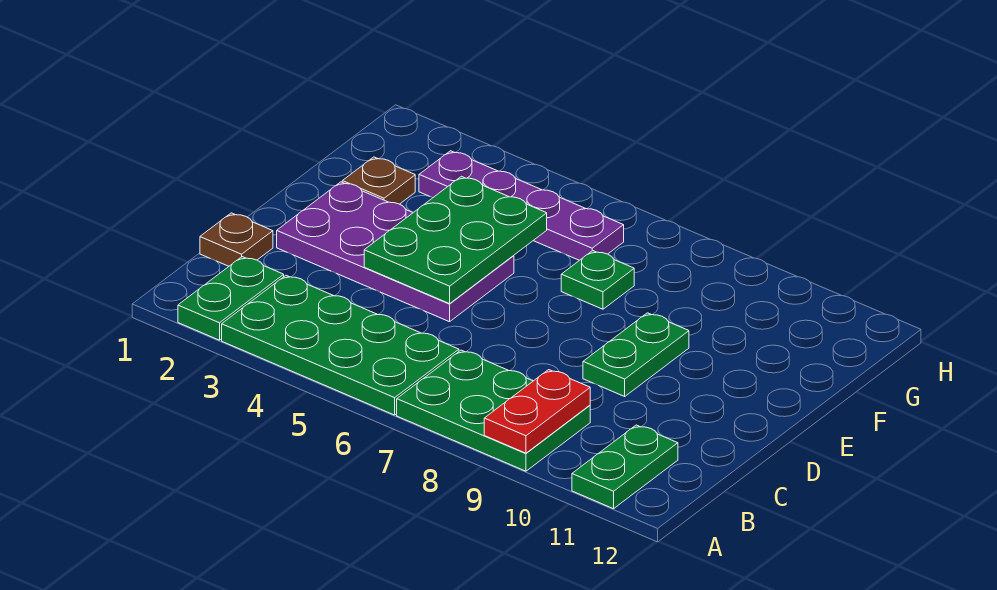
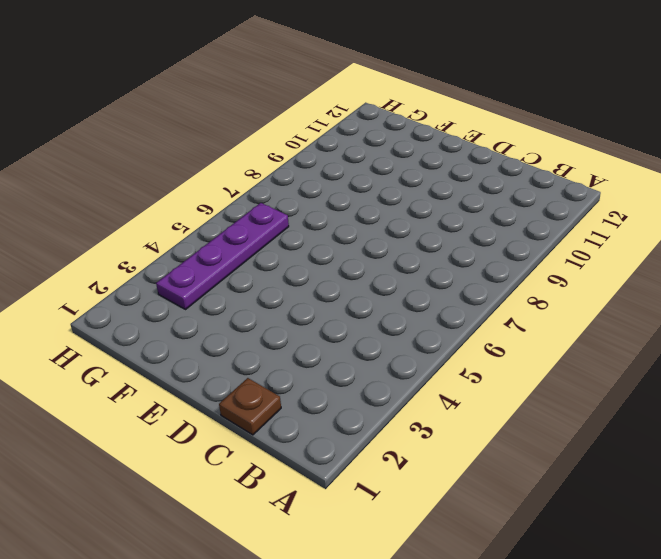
none -> green 1x2 plate [178,257,284,340]
none -> green 2x4 plate [222,275,459,415]
none -> green 2x3 plate [397,350,590,471]

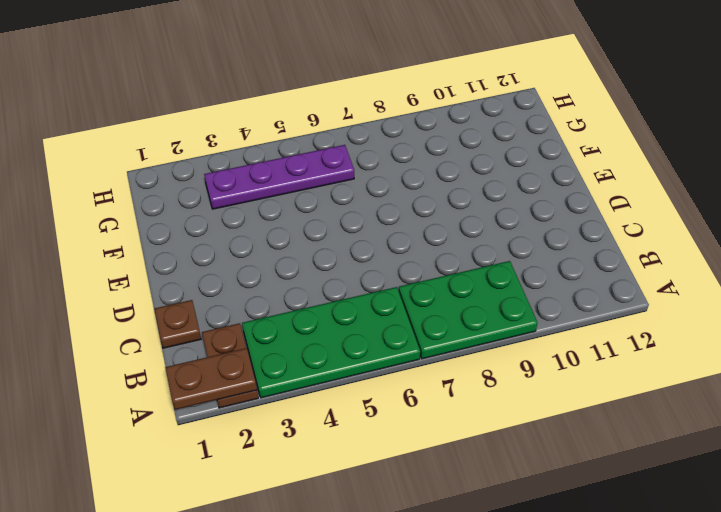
brown 1x2 plate [165,348,257,410] -> none
brown 1x2 plate [202,323,258,408] -> green 1x2 plate [178,257,284,340]
none -> green 1x2 plate [572,425,678,509]
none -> purple 2x4 plate [277,182,514,322]
none -> green 1x2 plate [583,313,689,396]

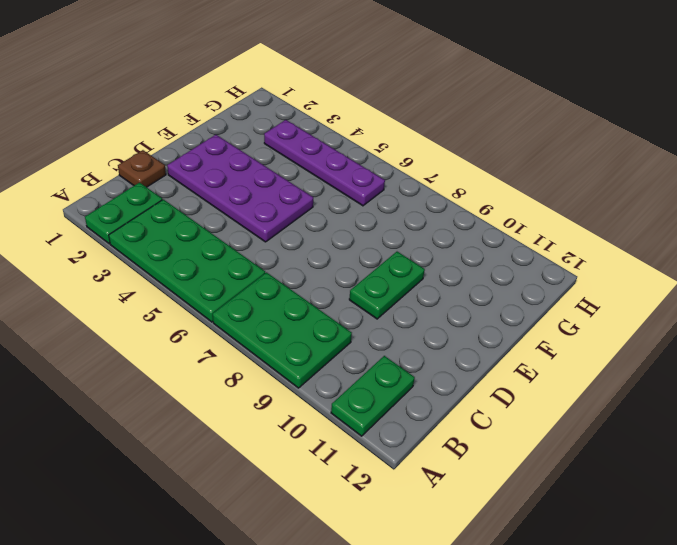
none -> brown 1x1 plate [342,157,415,204]
none -> green 1x1 plate [561,251,634,309]
none -> red 1x2 plate [484,370,590,453]

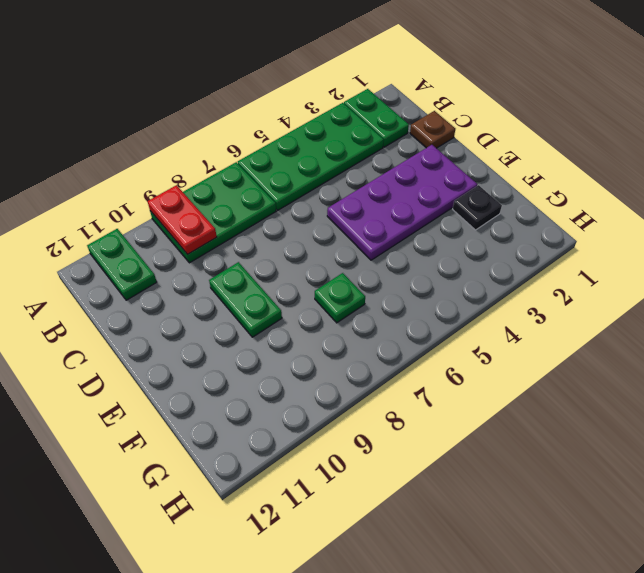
black 1x1 plate [453,185,502,230] -> brown 1x1 plate [342,157,415,204]
none -> purple 1x4 plate [419,151,624,260]
none -> green 2x3 plate [364,176,547,304]

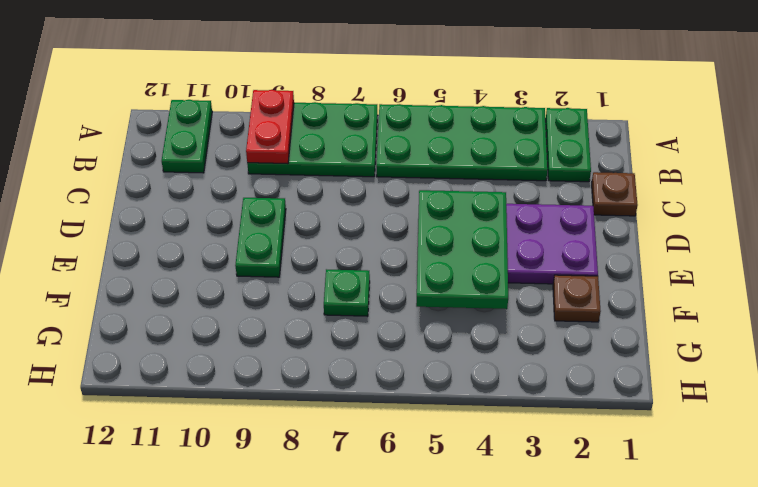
none -> purple 1x4 plate [419,151,624,260]

